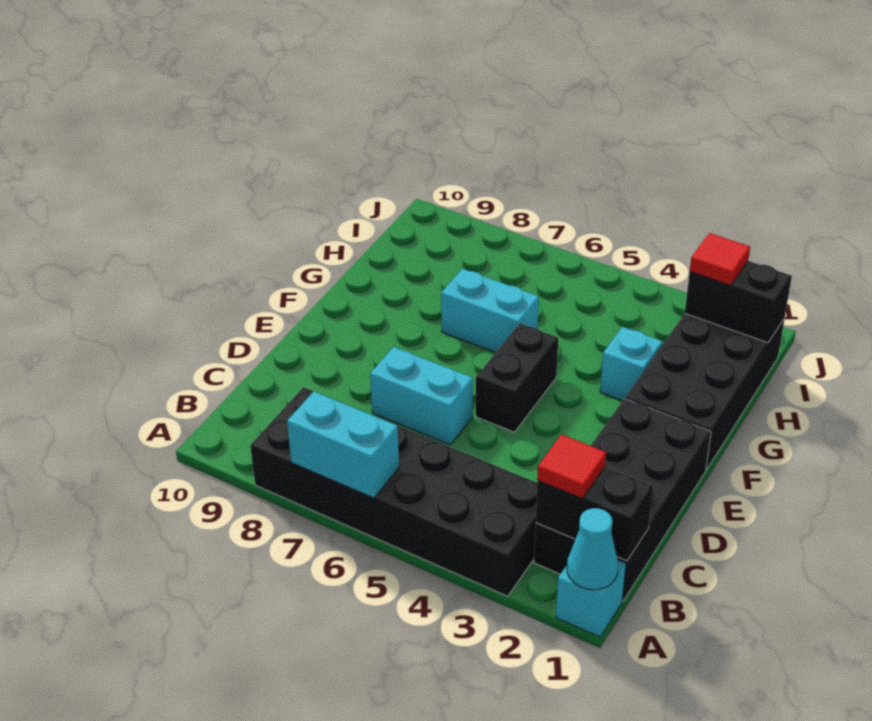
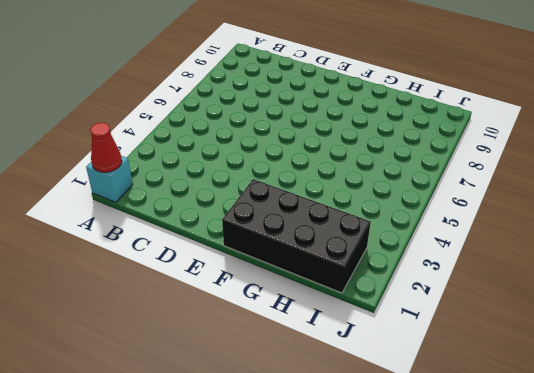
red 1x1 cone [90,123,122,172] -> cyan 1x1 cone [567,508,618,590]
none -> black 2x6 brick [250,387,537,596]
none -> black 2x4 brick [534,399,711,601]
none -> cyan 1x2 brick [370,347,473,445]

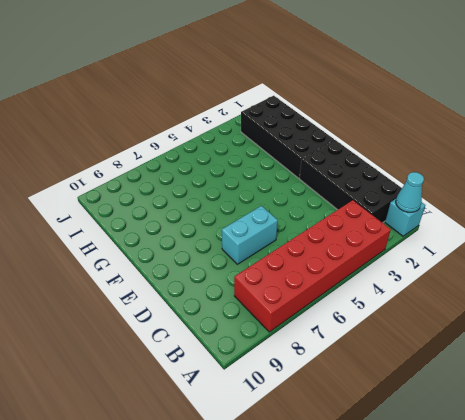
red 2x6 brick [234,200,391,332] -> black 2x6 brick [250,387,537,596]
none -> black 1x2 brick [476,323,558,432]
none -> cyan 1x1 brick [600,327,662,401]
none -> cyan 1x2 brick [441,269,539,353]

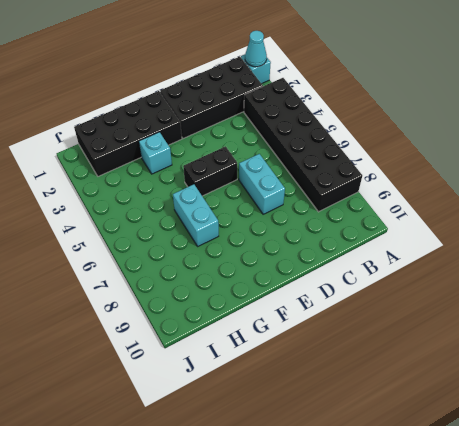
none -> cyan 1x2 brick [287,391,399,498]
none -> black 1x2 brick [536,467,653,561]
none -> black 1x2 brick [685,261,792,343]

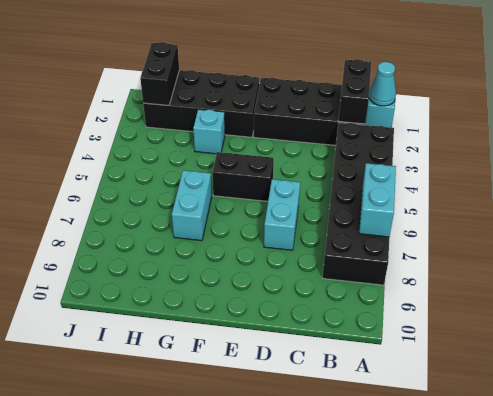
none -> red 1x1 tile [537,434,606,499]
none -> red 1x1 tile [690,233,750,285]

